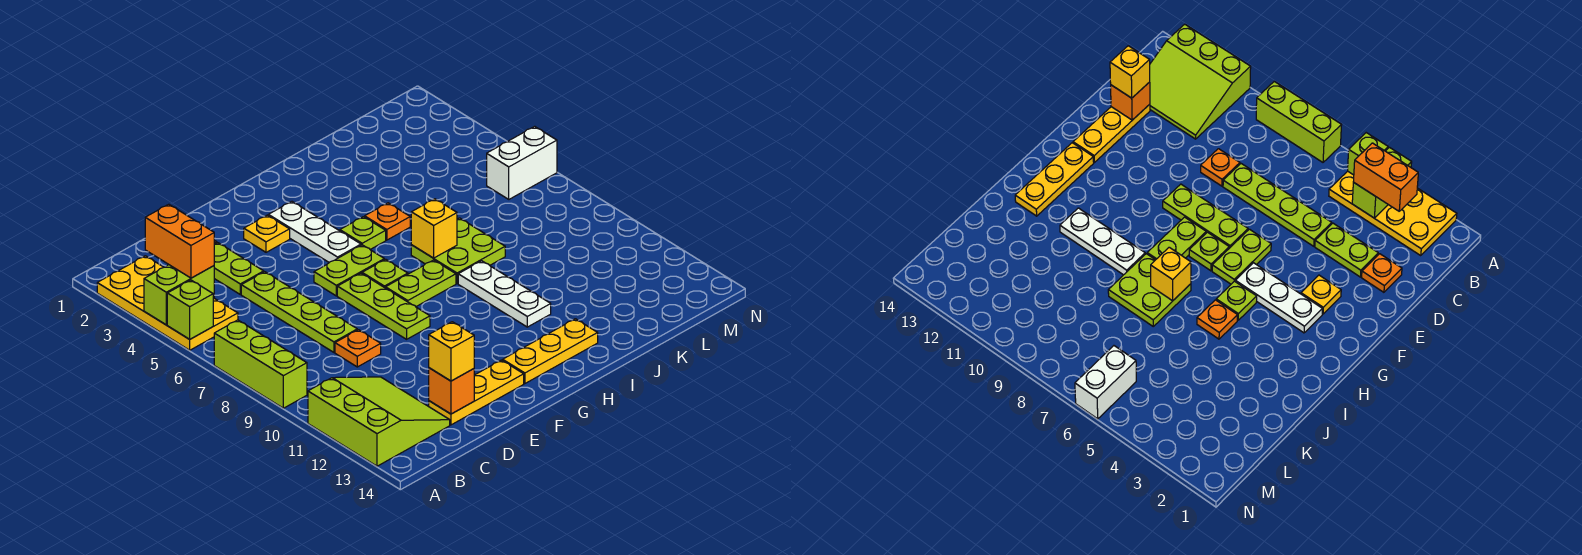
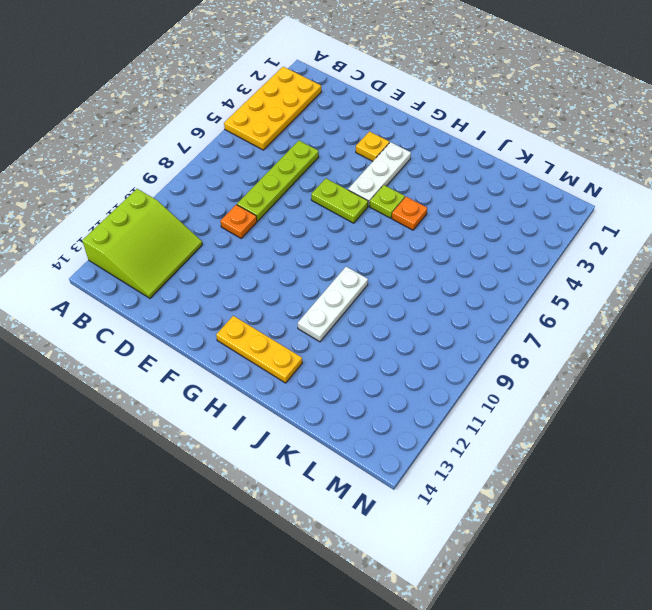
none -> lime 1x3 brick [214,320,307,408]
none -> orange 1x1 plate [1362,254,1402,292]
none -> lime 1x2 plate [214,243,264,294]

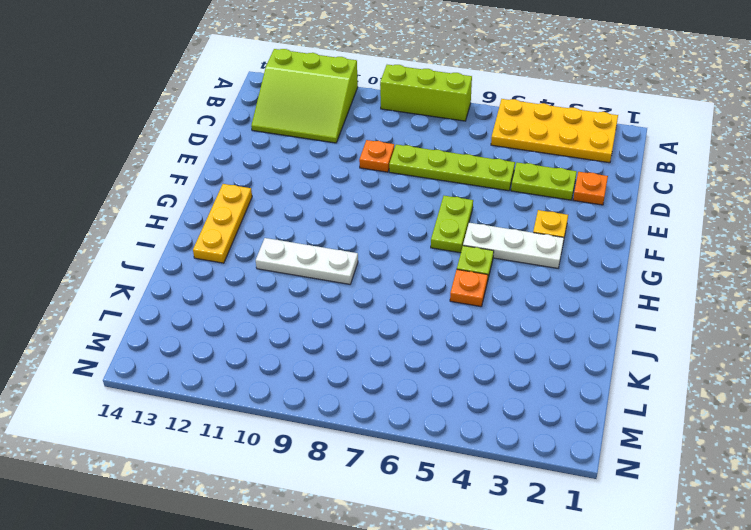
none -> yellow 1x3 plate [429,360,524,425]
none -> lime 1x3 plate [337,273,430,339]
none -> lime 1x1 plate [362,259,408,288]

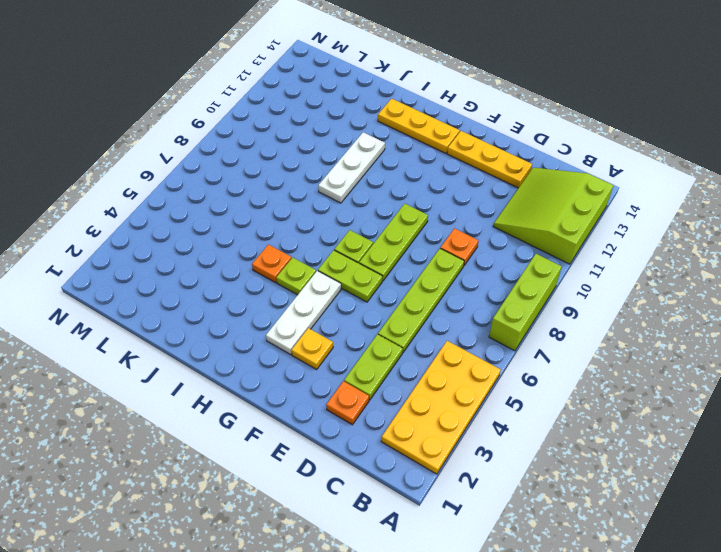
none -> lime 1x2 plate [386,260,456,306]
none -> lime 2x2 plate [411,218,505,284]
none -> white 1x2 brick [487,126,557,199]

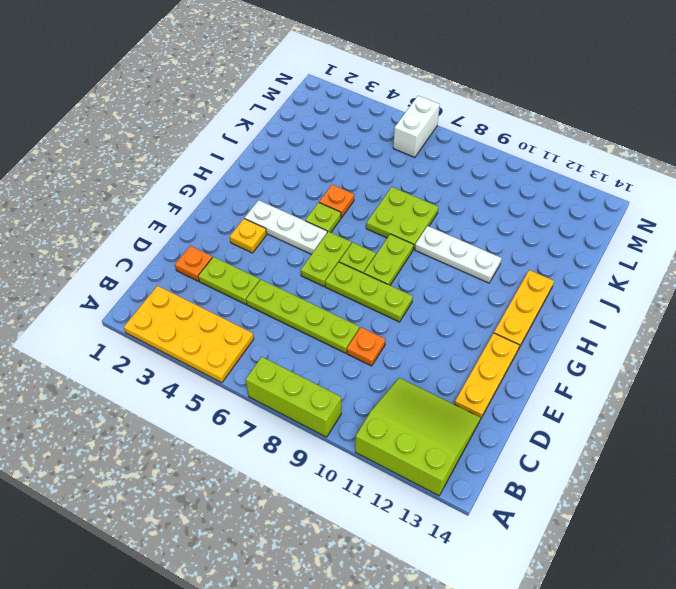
none -> lime 1x2 brick [144,265,214,325]
none -> lime 1x1 brick [167,280,213,339]
none -> orange 1x1 brick [429,368,474,414]

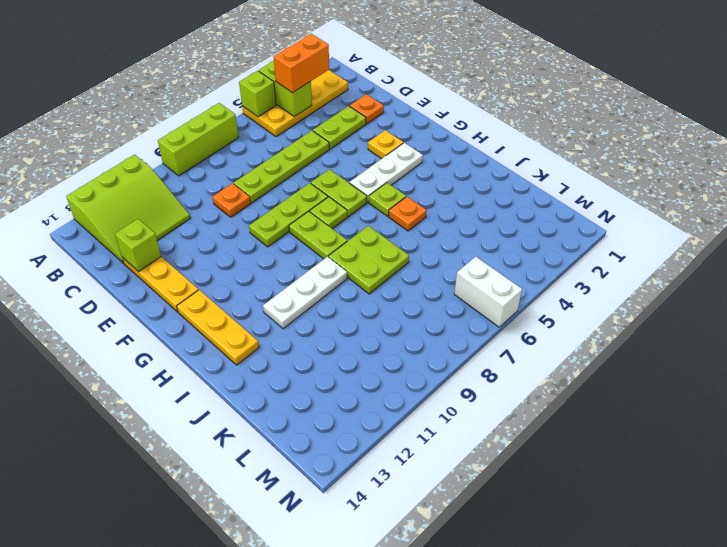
lime 1x1 brick [115,219,161,272] -> orange 1x1 brick [429,368,474,414]
none -> yellow 1x1 brick [411,199,457,258]
none -> yellow 1x1 brick [429,322,474,381]

